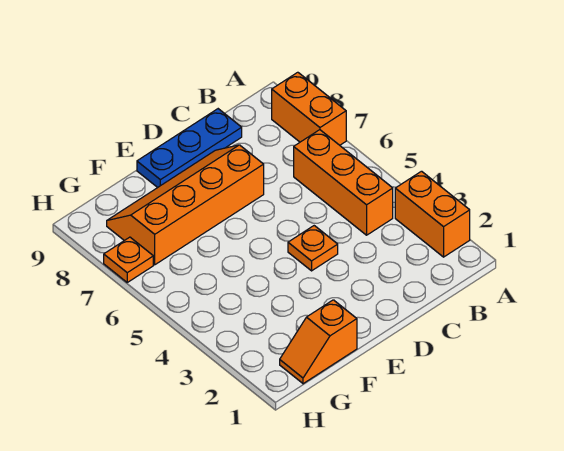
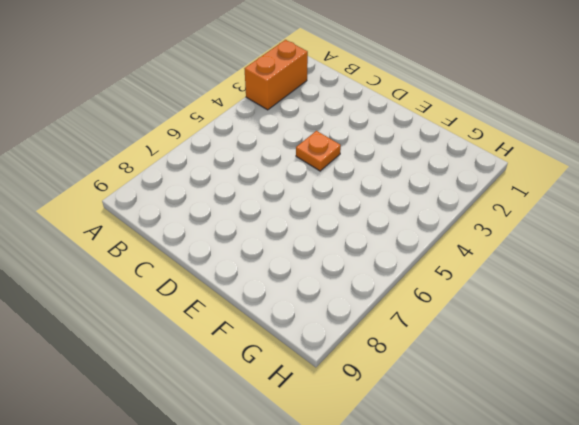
none -> orange 1x2 brick [272,72,346,145]
none -> orange 1x3 brick [294,130,393,235]

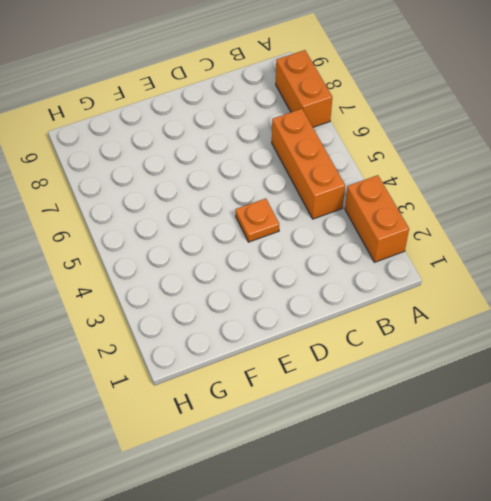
none -> blue 1x3 plate [137,109,242,188]
none -> orange 2x4 slope [107,145,264,265]

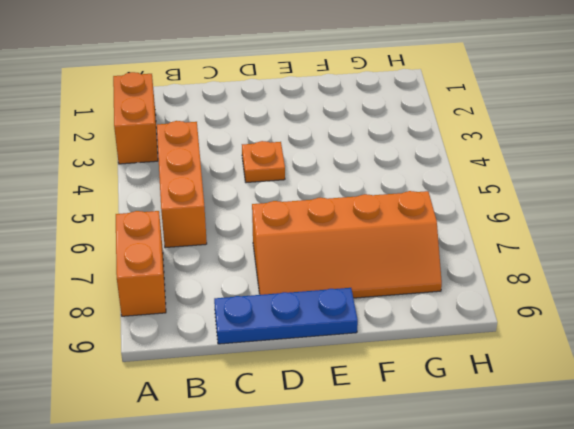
none -> orange 1x2 slope [280,300,357,384]
none -> orange 1x1 plate [104,237,153,282]

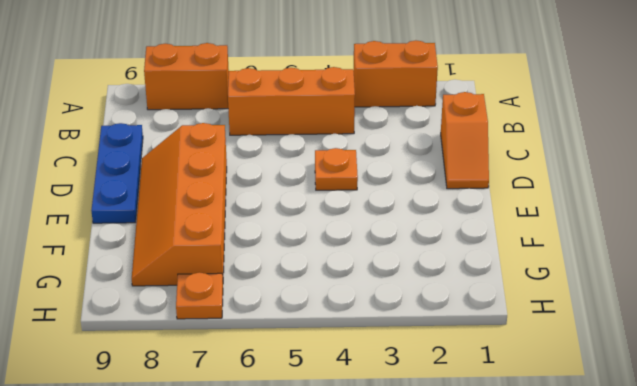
orange 1x2 slope [441,92,489,189] -> orange 1x2 slope moved to [280,300,357,384]

